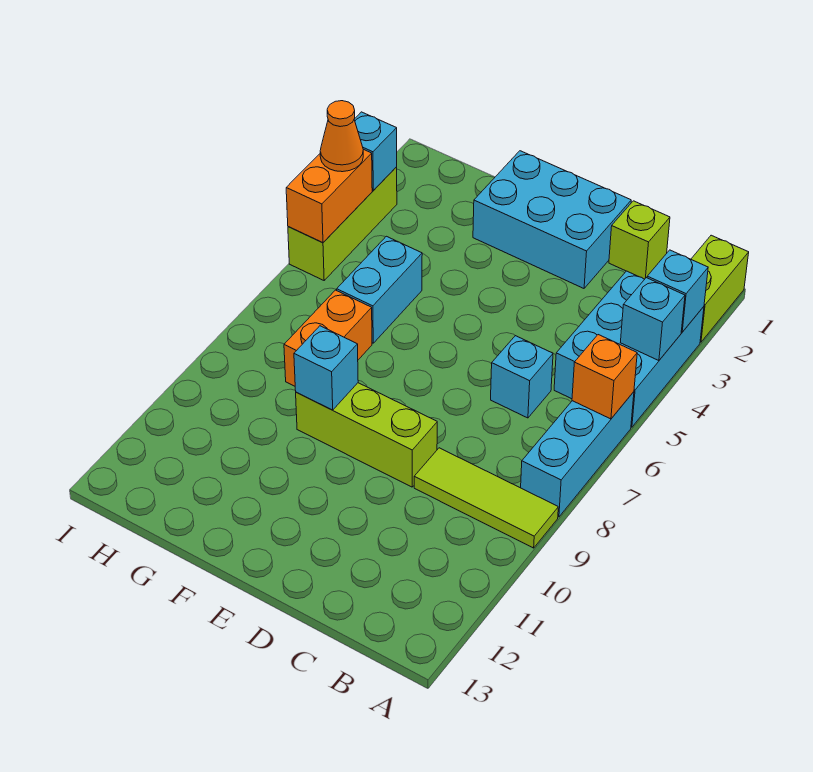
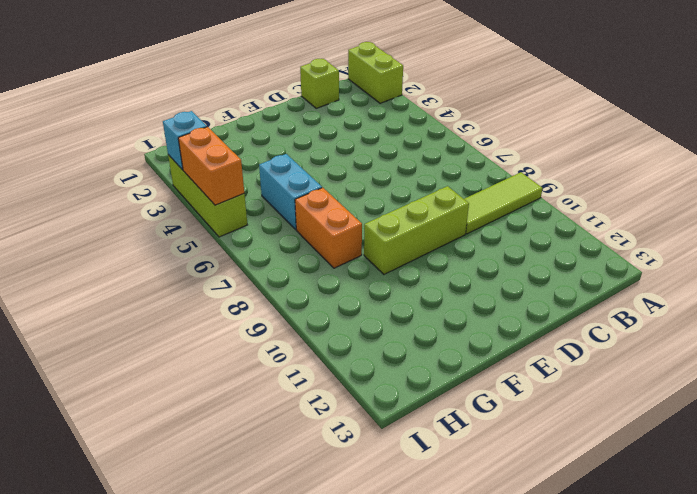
none -> cyan 2x3 brick [554,271,704,427]
none -> cyan 1x3 brick [521,392,634,517]
none -> cyan 1x1 brick [491,336,553,418]

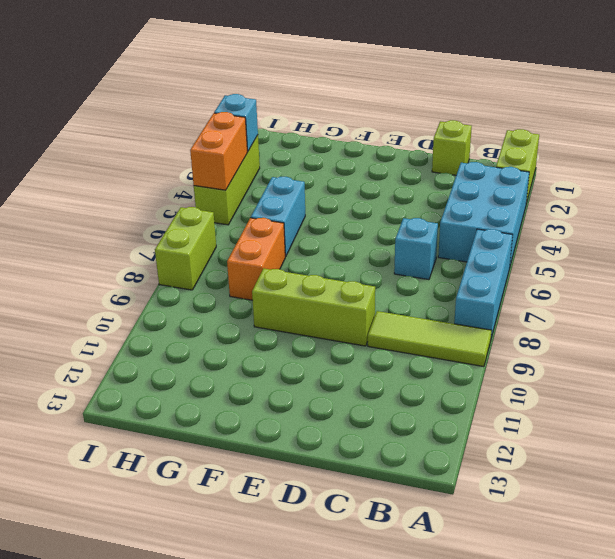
lime 1x2 brick [155,207,216,290] -> none
none -> cyan 2x3 brick [473,151,631,288]
none -> cyan 1x1 brick [647,250,708,332]
none -> cyan 1x1 brick [620,278,685,361]

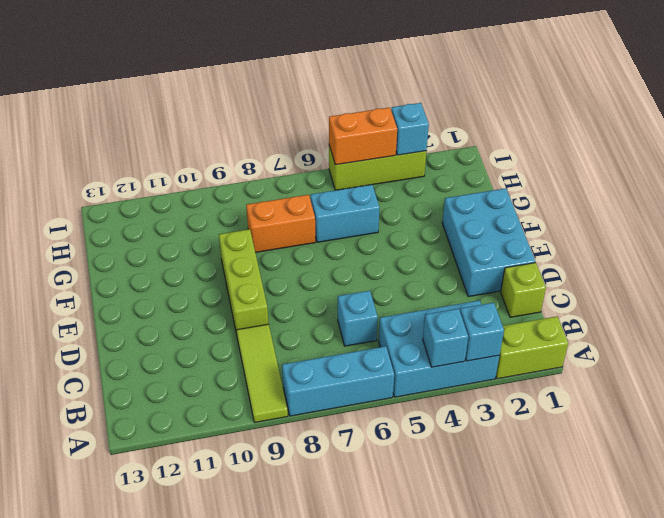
none -> orange 1x1 brick [572,335,637,419]
none -> cyan 1x1 brick [294,326,358,410]
none -> orange 1x1 cone [320,101,363,172]

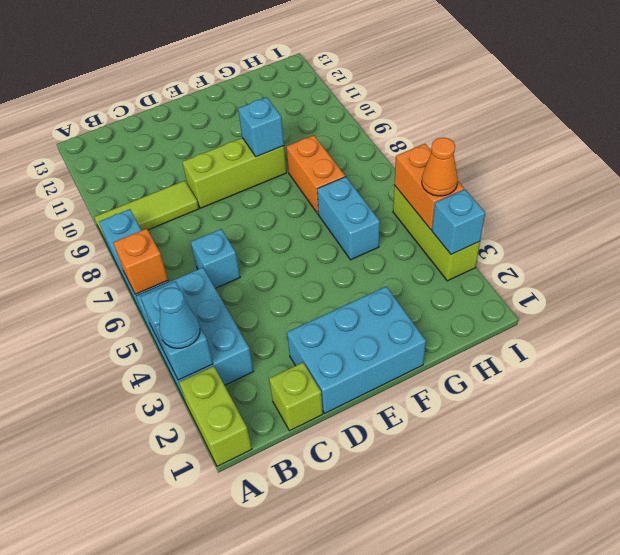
cyan 1x1 cone [158,287,200,348] -> none

